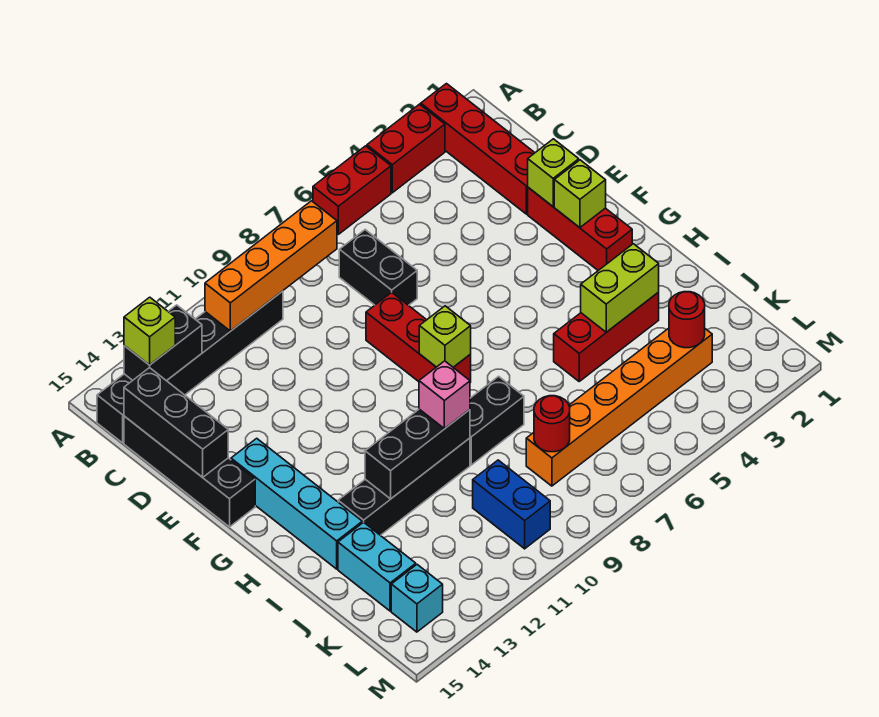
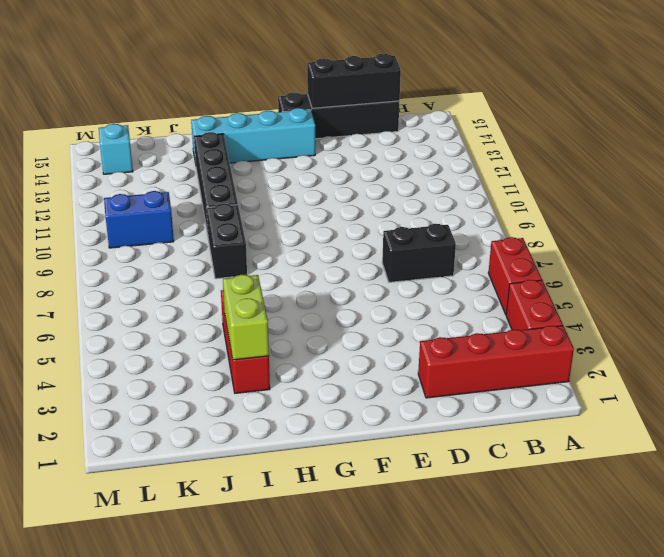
none -> black 1x6 brick [97,291,283,443]
none -> red 1x3 brick [528,188,632,270]
none -> red 1x3 brick [366,292,471,383]

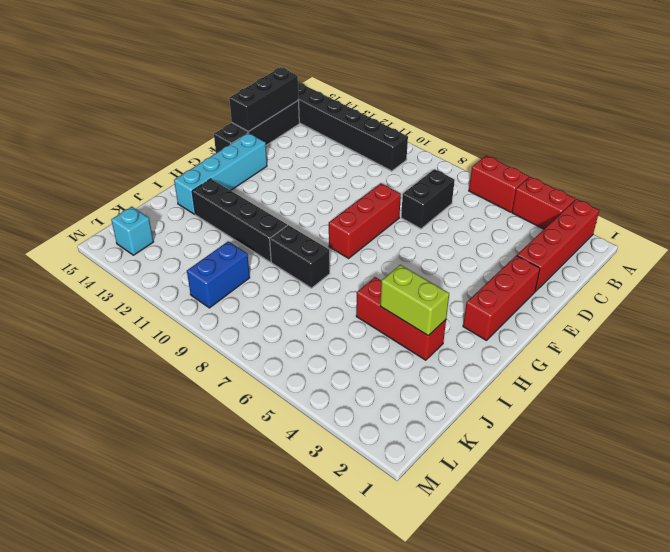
none -> cyan 1x2 brick [338,522,416,611]
none -> orange 1x6 brick [526,328,712,486]
none -> orange 1x4 brick [205,201,337,331]

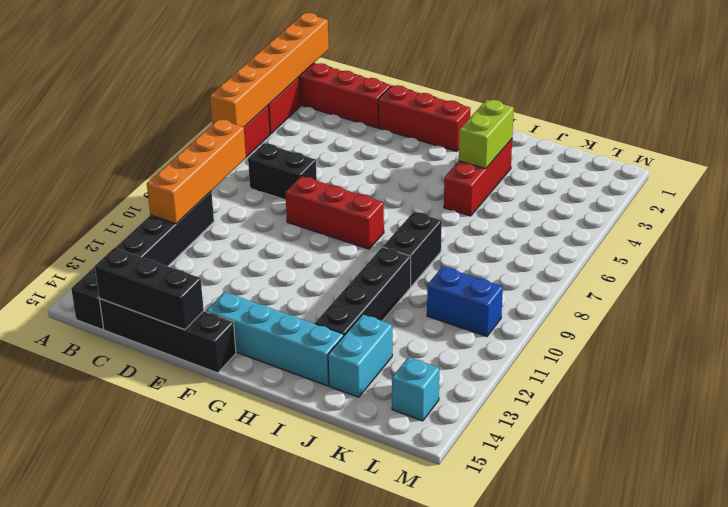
orange 1x6 brick [210,13,329,127] -> orange 1x6 brick moved to [526,328,712,486]
cyan 1x2 brick [328,314,392,397] -> cyan 1x2 brick turned to [338,522,416,611]
none -> black 1x2 brick [124,305,202,381]
none -> lime 1x1 brick [528,139,579,206]
none -> lime 1x1 brick [554,160,606,228]

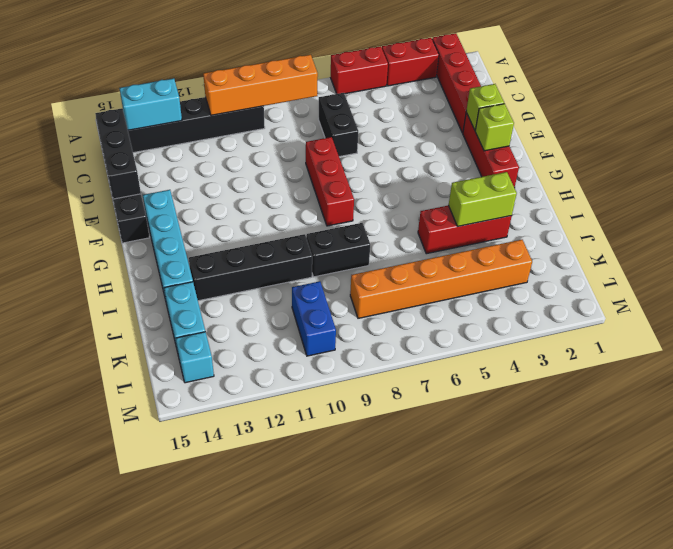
cyan 1x2 brick [119,78,182,130] -> black 1x2 brick [124,305,202,381]
none -> lime 1x1 brick [419,306,471,367]
none -> black 1x3 brick [365,409,470,499]
none -> red 1x1 round brick [669,292,705,348]

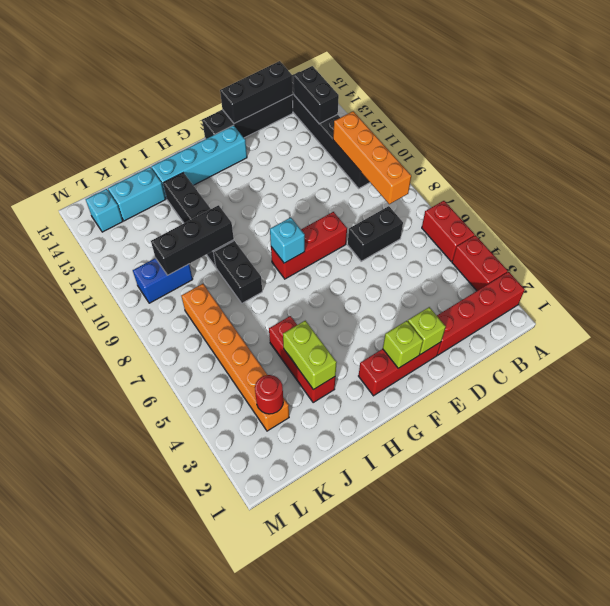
cyan 1x1 brick [270,217,305,263] -> lime 1x1 brick [419,306,471,367]
black 1x3 brick [151,205,234,275] -> black 1x3 brick turned to [365,409,470,499]
none -> red 1x1 round brick [534,396,570,452]
none -> lime 1x1 brick [124,297,175,365]
none -> pink 1x1 brick [419,361,470,429]

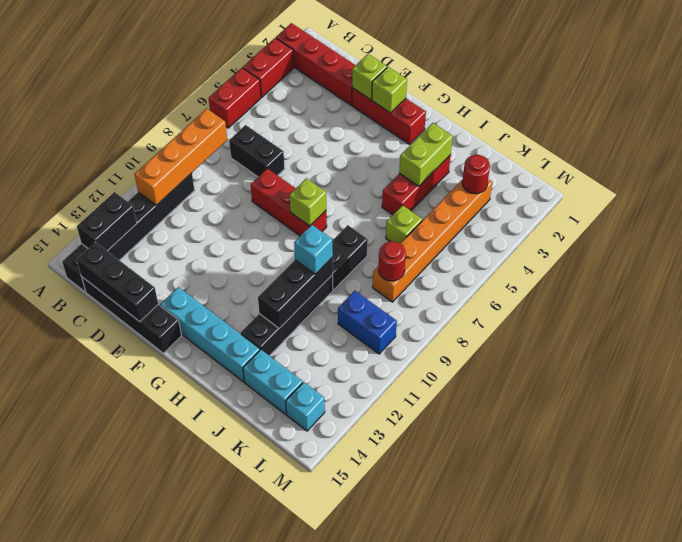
cyan 1x1 brick [294,225,333,274] -> pink 1x1 brick [419,361,470,429]
lime 1x1 brick [386,205,422,243] -> lime 1x1 brick moved to [124,297,175,365]

